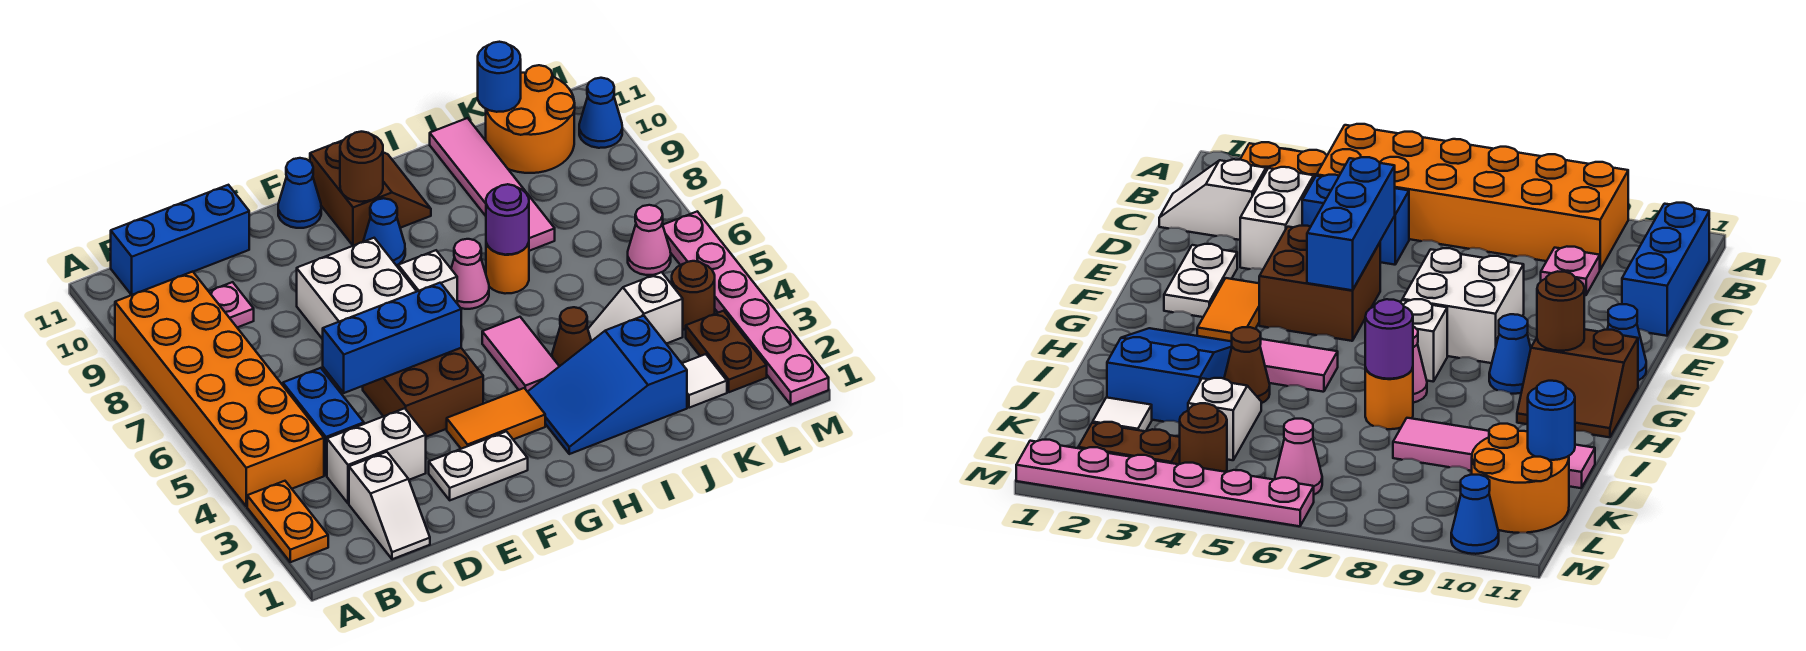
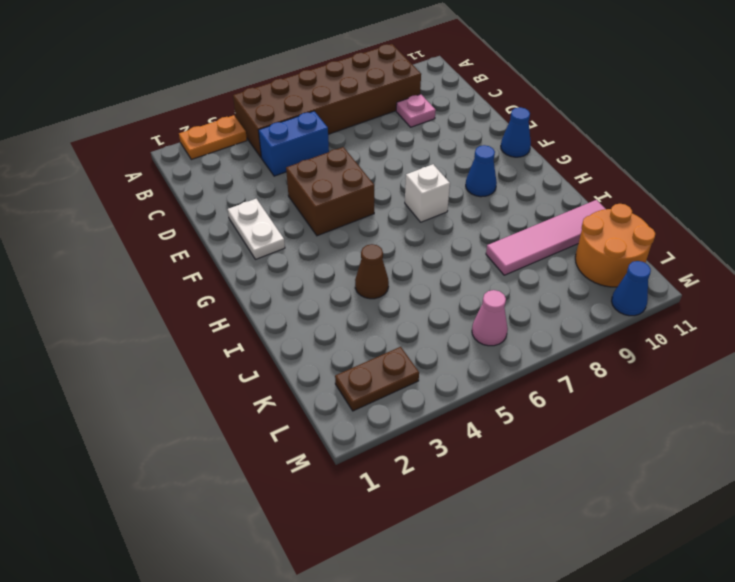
brown 2x6 brick [233,44,421,157] -> orange 2x6 brick [115,272,324,506]
none -> blue 1x3 brick [111,185,249,295]
none -> white 1x2 slope [349,452,430,559]
none -> white 1x2 brick [327,408,426,503]
none -> white 2x2 brick [297,238,417,339]

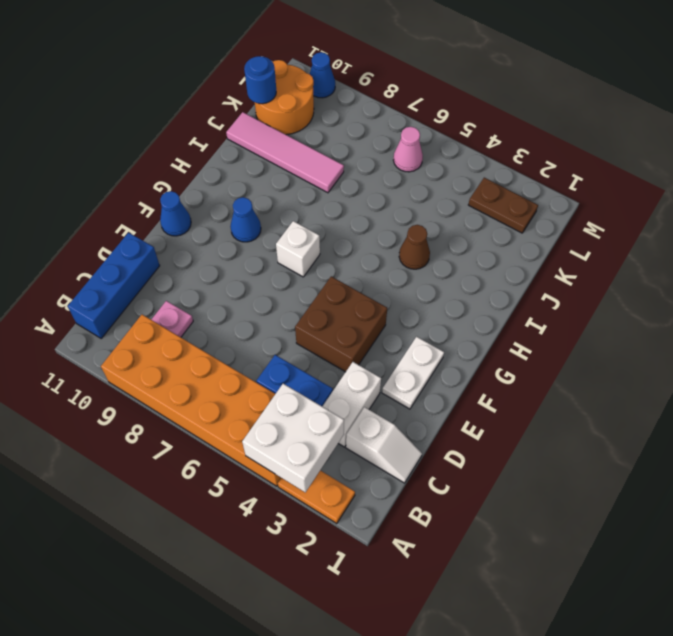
white 2x2 brick [242,384,344,492] -> white 2x2 brick moved to [297,238,417,339]
none -> orange 1x2 tile [447,388,545,449]
none -> brown 2x2 slope [310,140,431,246]
none -> blue 2x3 slope [528,316,687,454]
none -> pink 1x2 tile [482,317,559,392]

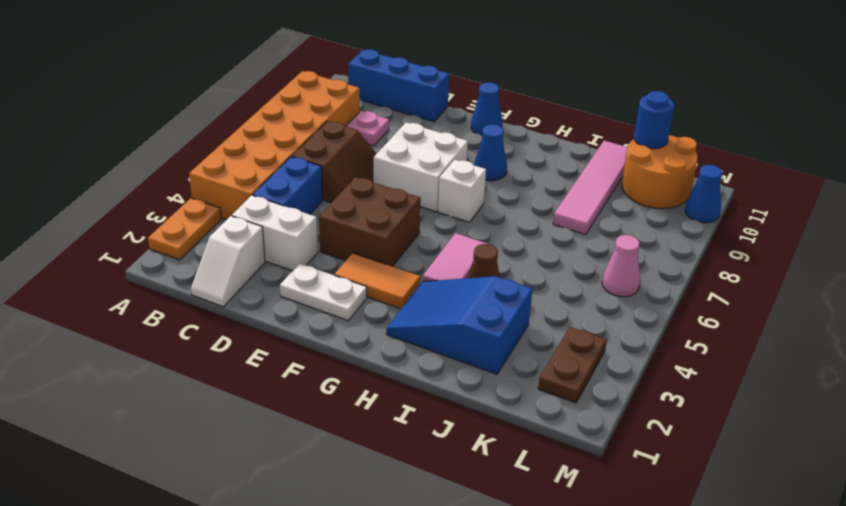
brown 2x2 slope [292,121,376,203] -> brown 2x2 slope moved to [310,140,431,246]
none -> pink 1x1 cone [451,239,489,309]
none -> orange 1x1 round brick [486,243,529,294]
none -> white 1x2 slope [588,272,683,344]
none -> white 1x1 tile [682,354,727,408]

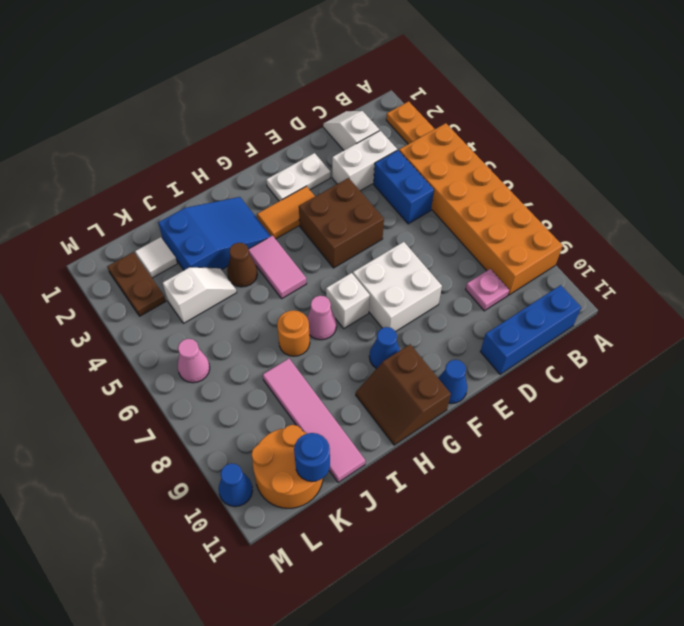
none -> brown 1x1 round brick [672,261,715,330]
none -> pink 1x6 plate [663,211,829,405]
none -> blue 1x3 brick [323,283,461,393]
none -> brown 1x1 round brick [340,132,383,202]

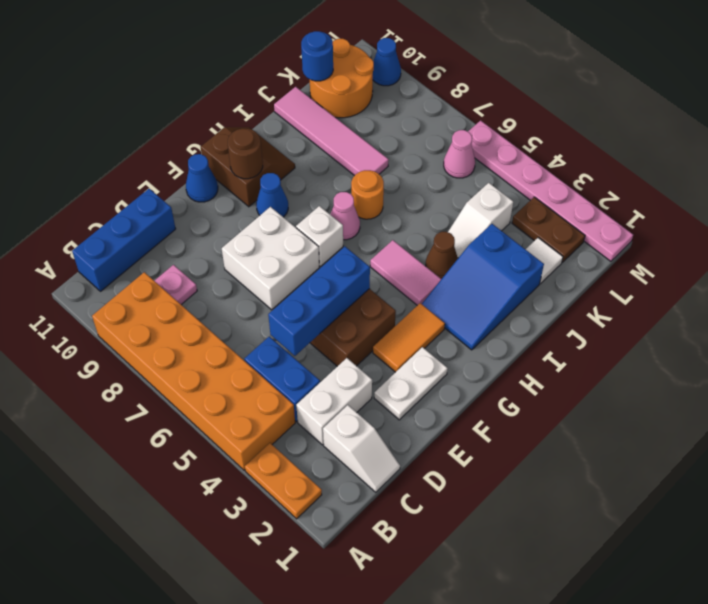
none -> brown 1x1 round brick [672,261,715,330]
none -> purple 1x1 round brick [486,184,529,255]

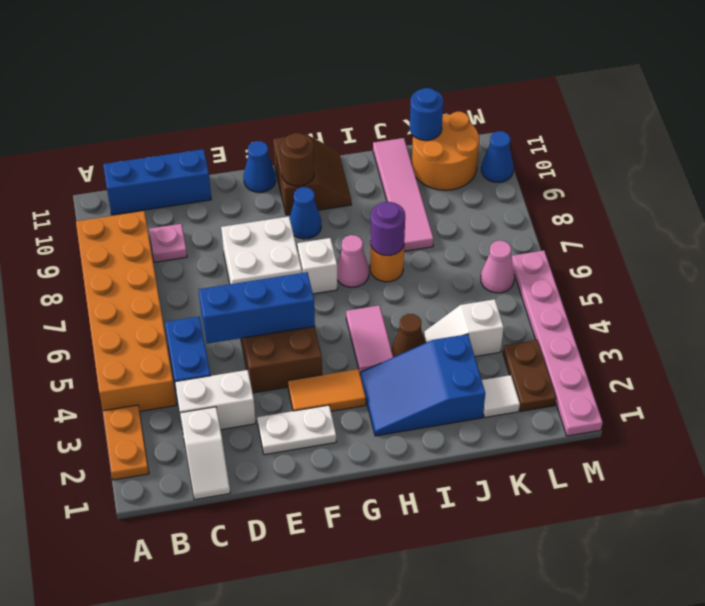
none -> brown 1x1 round brick [672,261,715,330]

